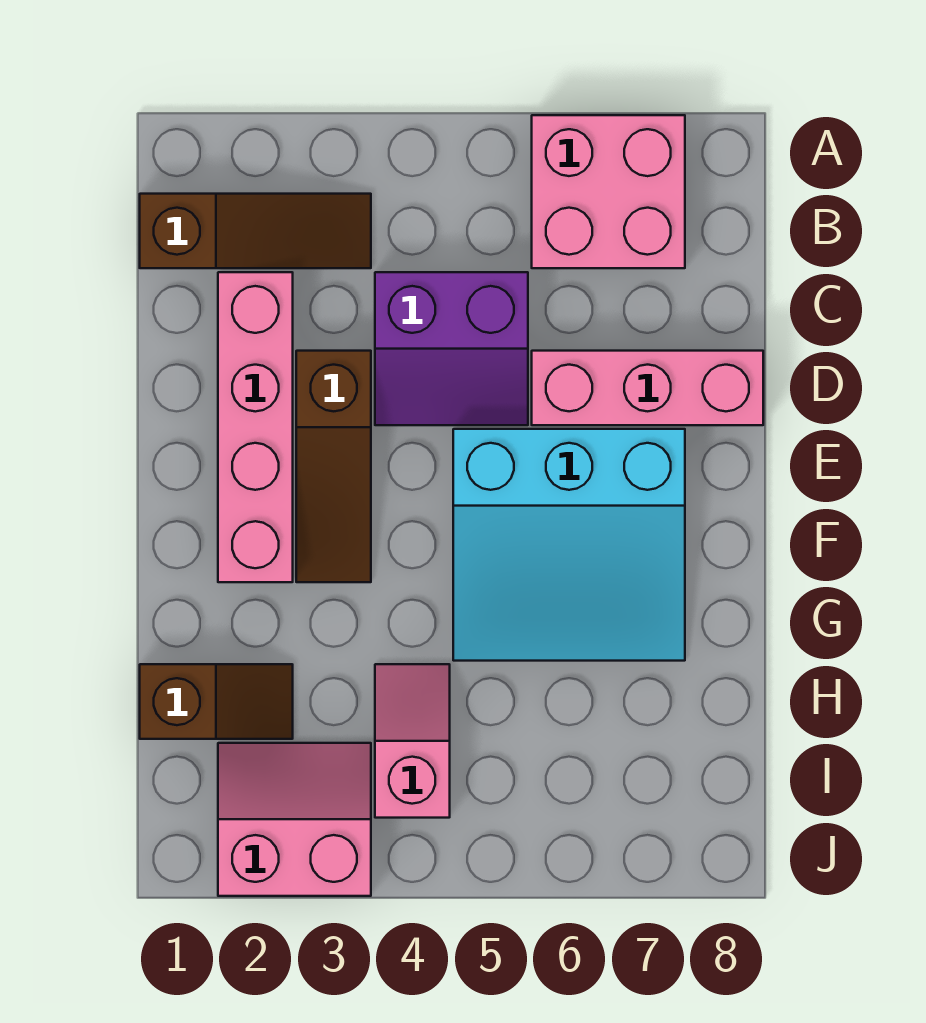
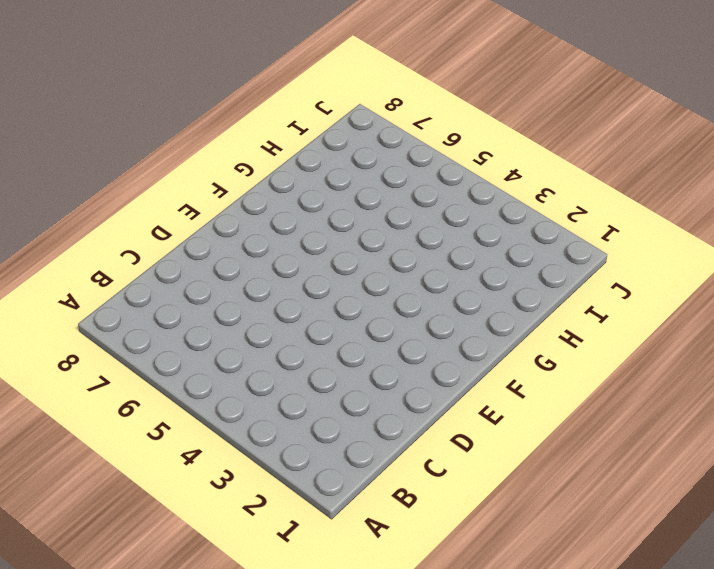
none -> pink 2x2 brick [532,115,685,268]
none -> brown 1x3 slope [140,194,371,268]

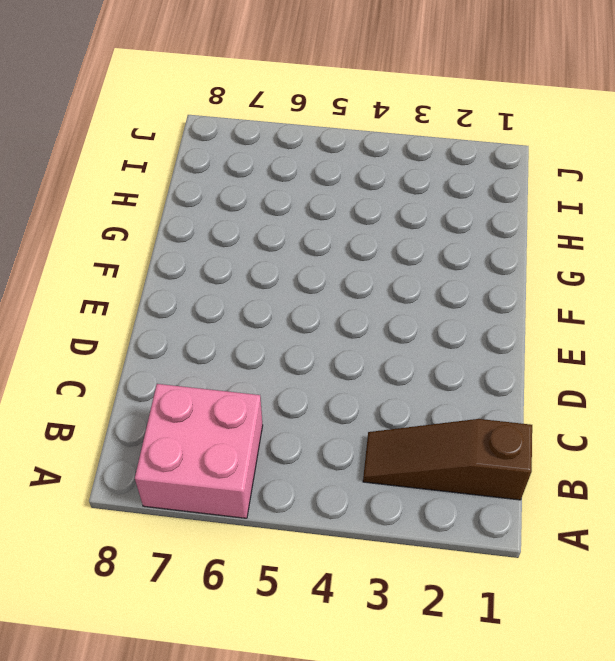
none -> pink 1x4 brick [218,272,293,582]
none -> purple 2x2 slope [375,272,528,425]

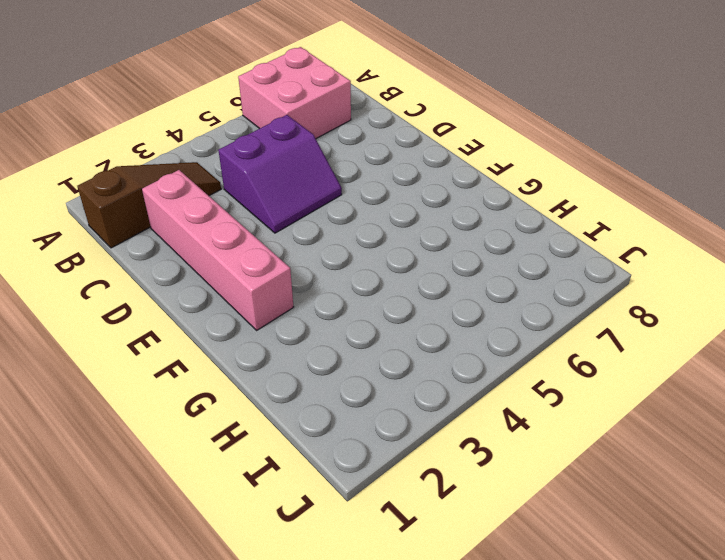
none -> brown 1x3 slope [296,351,371,582]
none -> pink 1x3 brick [532,351,763,425]

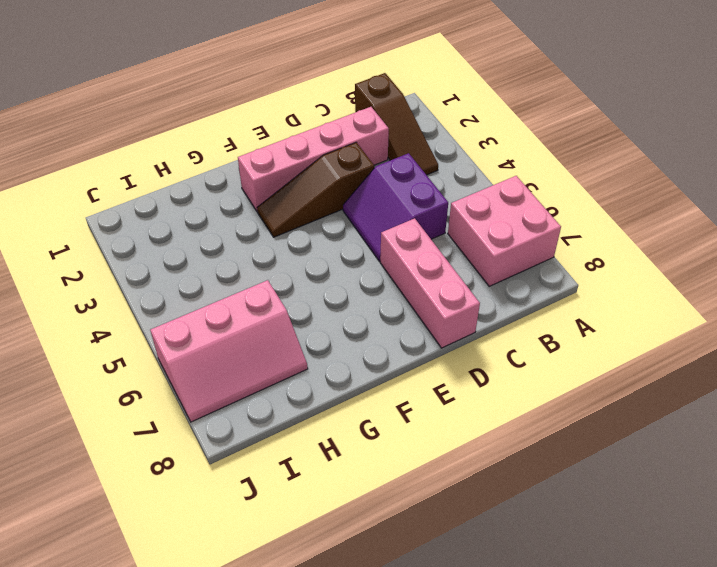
pink 2x3 slope [150,280,308,422] -> none
none -> cyan 3x3 slope [453,429,685,661]
none -> brown 1x2 slope [140,664,293,739]

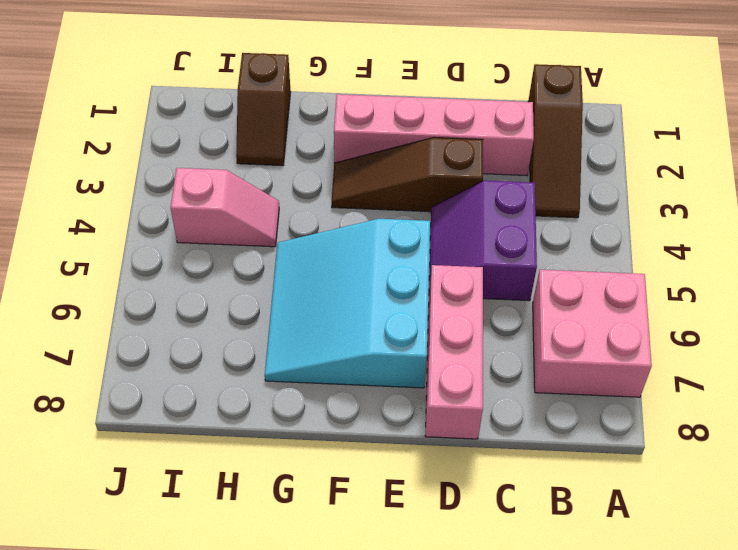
none -> pink 2x2 slope [218,743,371,896]

